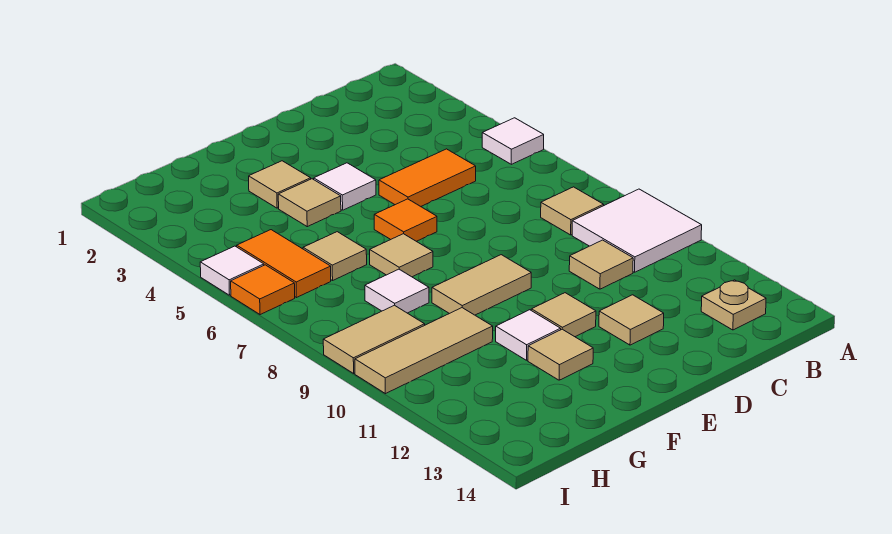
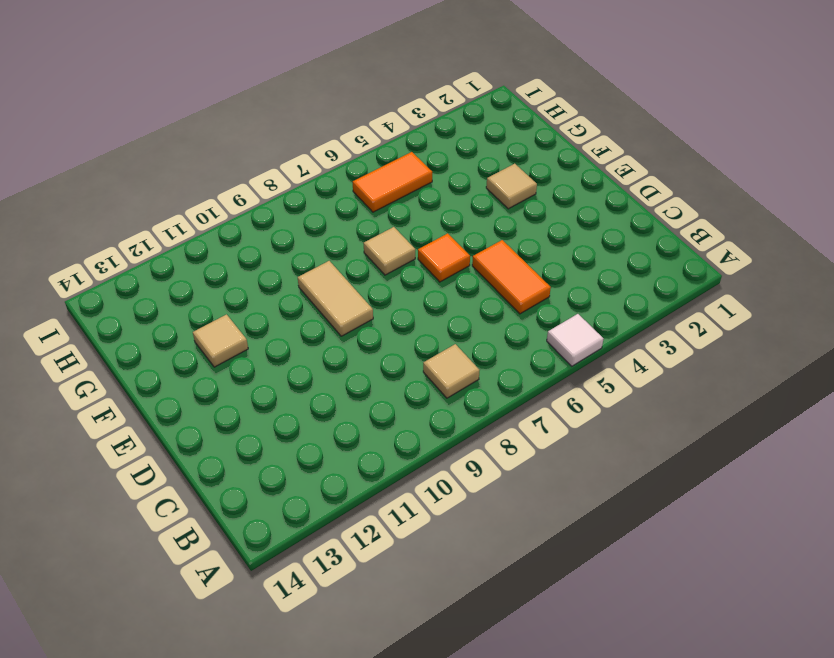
none -> white 2x2 tile [572,189,702,272]
none -> tan 1x1 plate [701,280,766,330]
none -> tan 1x1 tile [569,240,633,289]

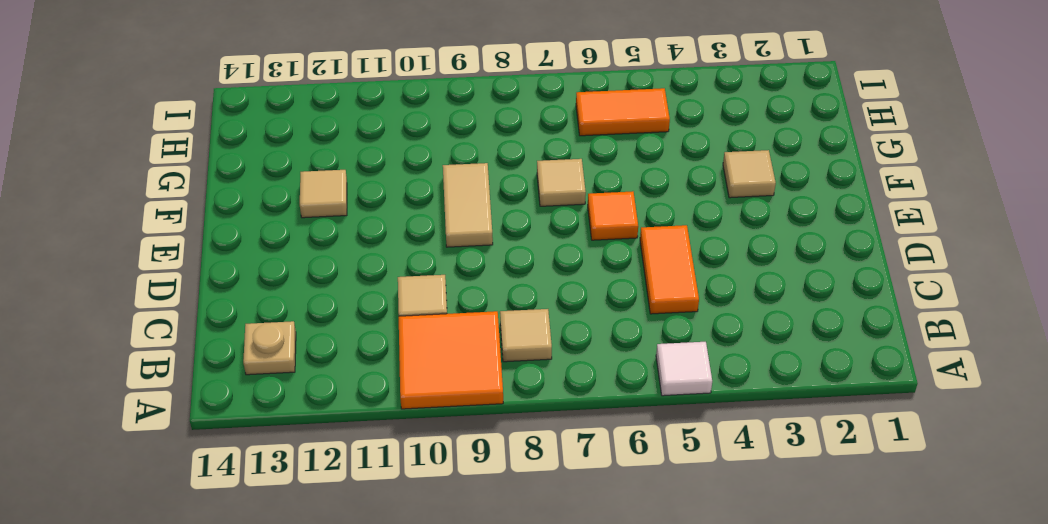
orange 2x2 tile [399,311,503,409] -> white 2x2 tile [572,189,702,272]
none -> tan 1x1 tile [599,295,664,345]
none -> white 1x1 tile [314,163,376,210]
none -> tan 1x1 tile [531,293,596,337]

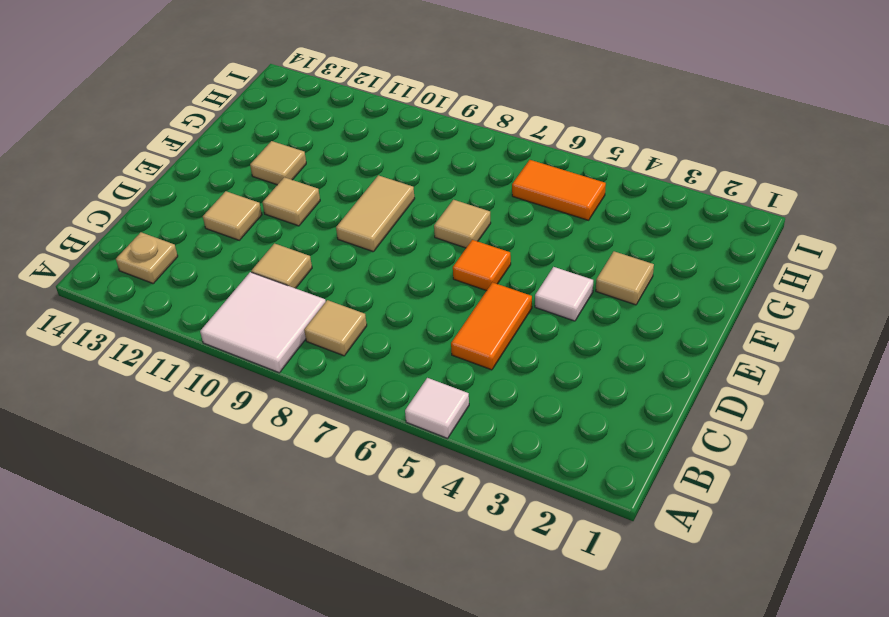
none -> tan 1x1 tile [278,179,341,227]
none -> white 1x1 tile [496,310,561,360]
none -> tan 1x1 tile [303,232,367,281]

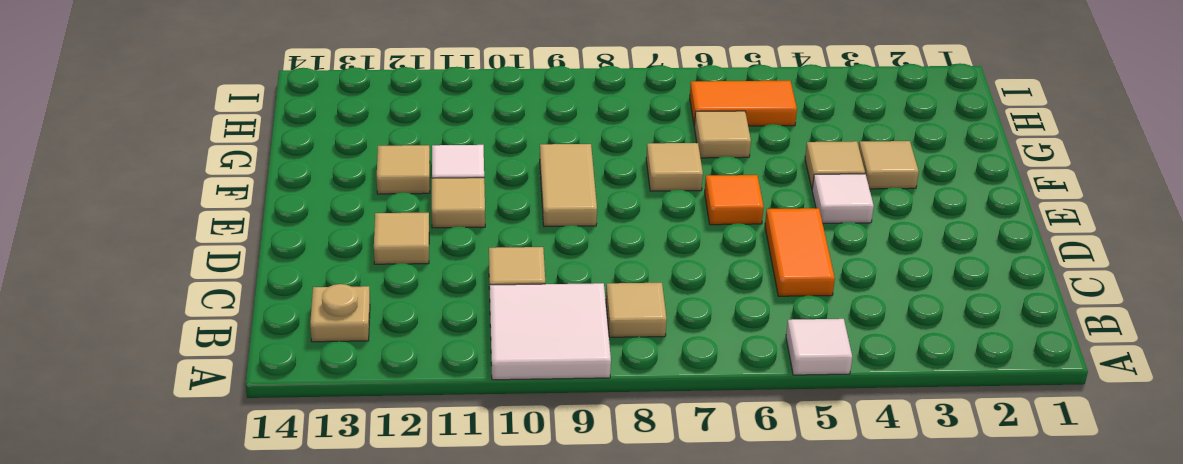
none -> white 1x1 tile [365,269,429,313]
none -> tan 1x3 tile [355,308,493,394]
none -> tan 1x2 tile [323,305,425,373]

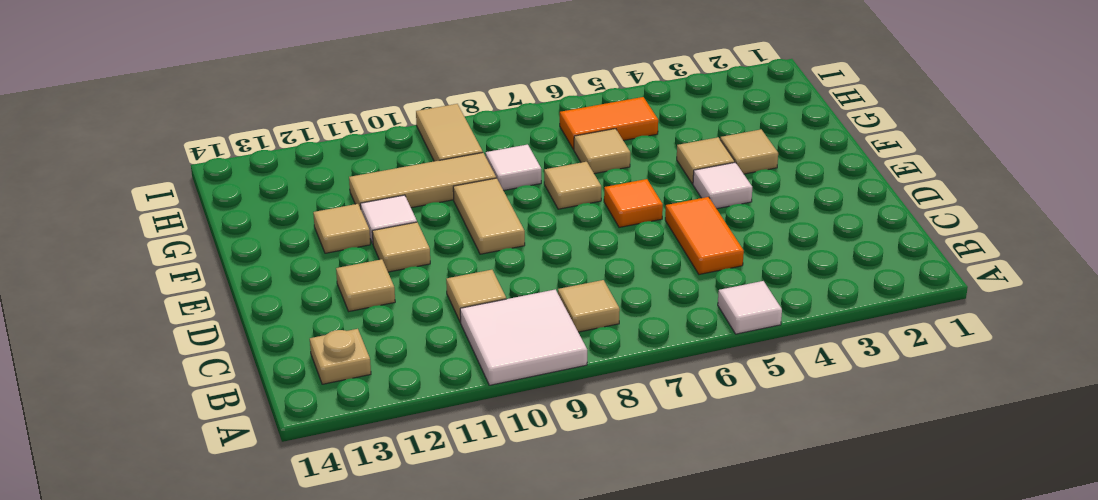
tan 1x3 tile [349,153,496,209] -> tan 1x3 tile turned to [355,308,493,394]
none -> white 1x1 tile [200,246,264,295]
none -> orange 1x1 tile [231,265,295,315]

